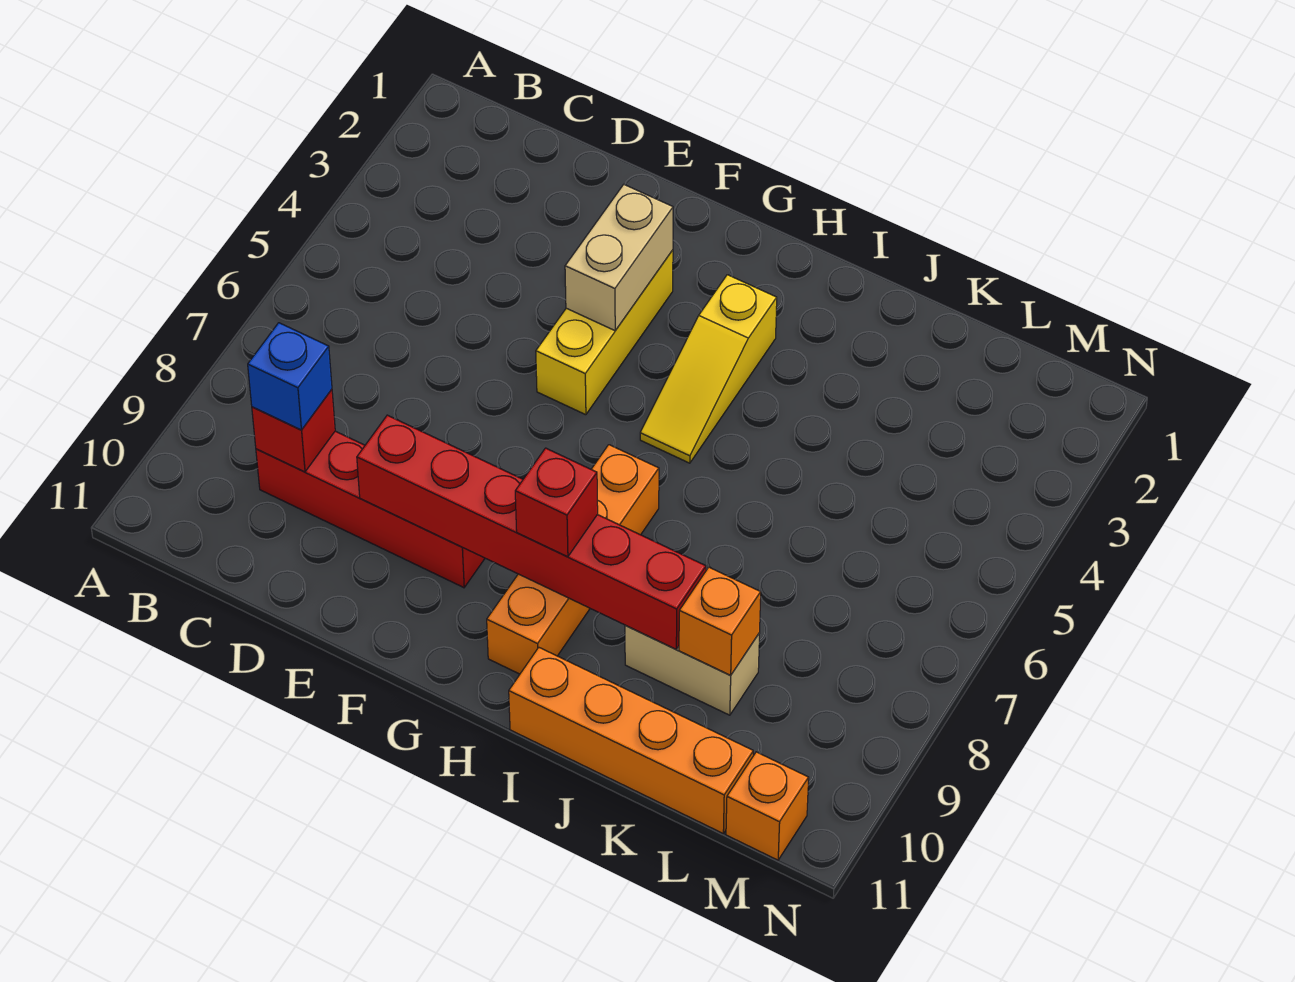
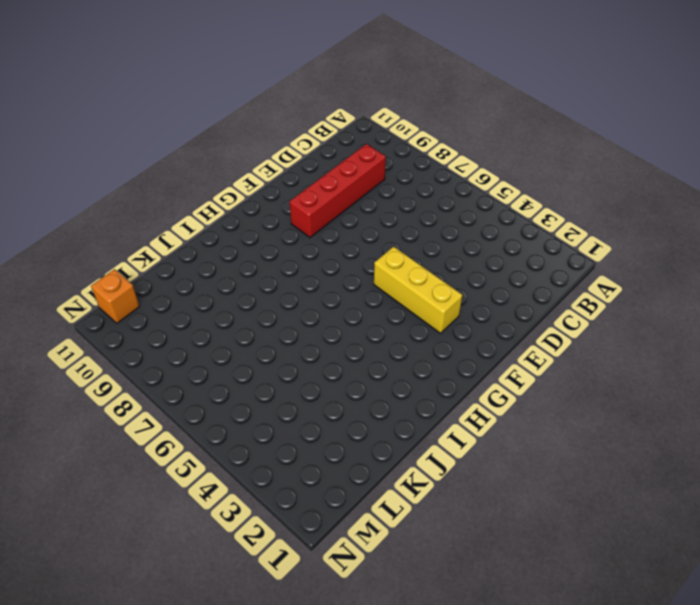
none -> yellow 1x3 slope [640,275,777,463]
none -> orange 1x4 brick [487,445,659,674]
none -> orange 1x4 brick [509,648,753,833]

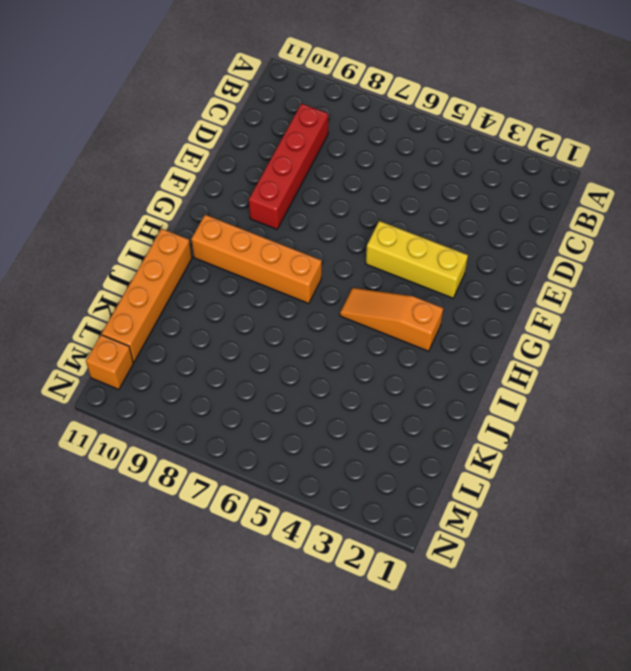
orange 1x3 slope [340,288,443,351] -> yellow 1x3 slope [640,275,777,463]
none -> tan 1x2 brick [625,625,760,715]
none -> red 1x1 brick [252,390,335,472]
none -> red 1x6 brick [357,415,706,649]

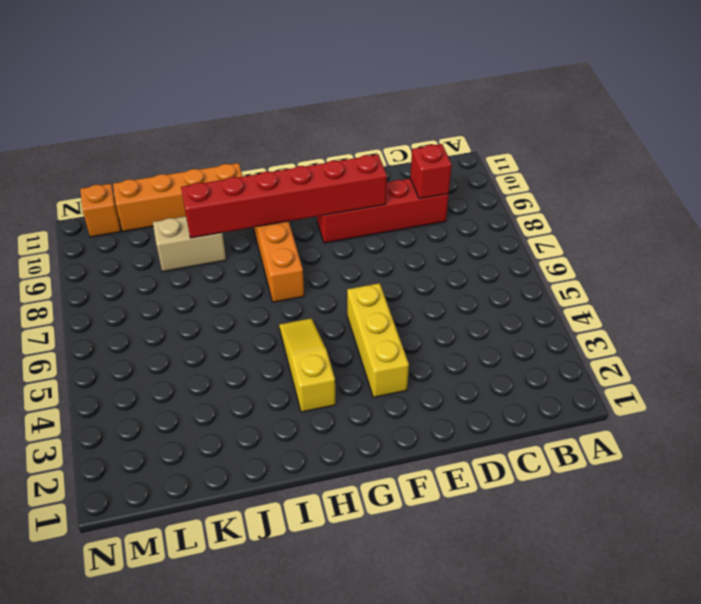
none -> tan 1x2 brick [565,185,673,331]
none -> orange 1x1 brick [679,567,761,675]
none -> blue 1x1 brick [248,323,332,430]

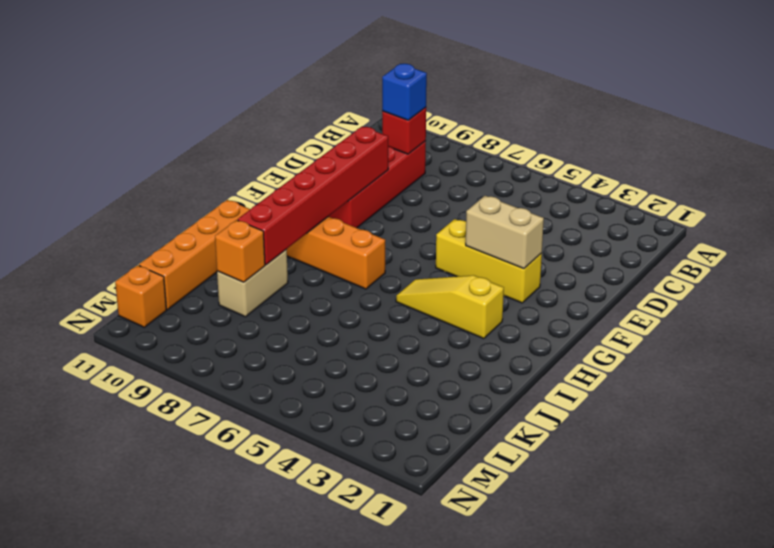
none -> red 1x1 brick [515,448,598,557]

